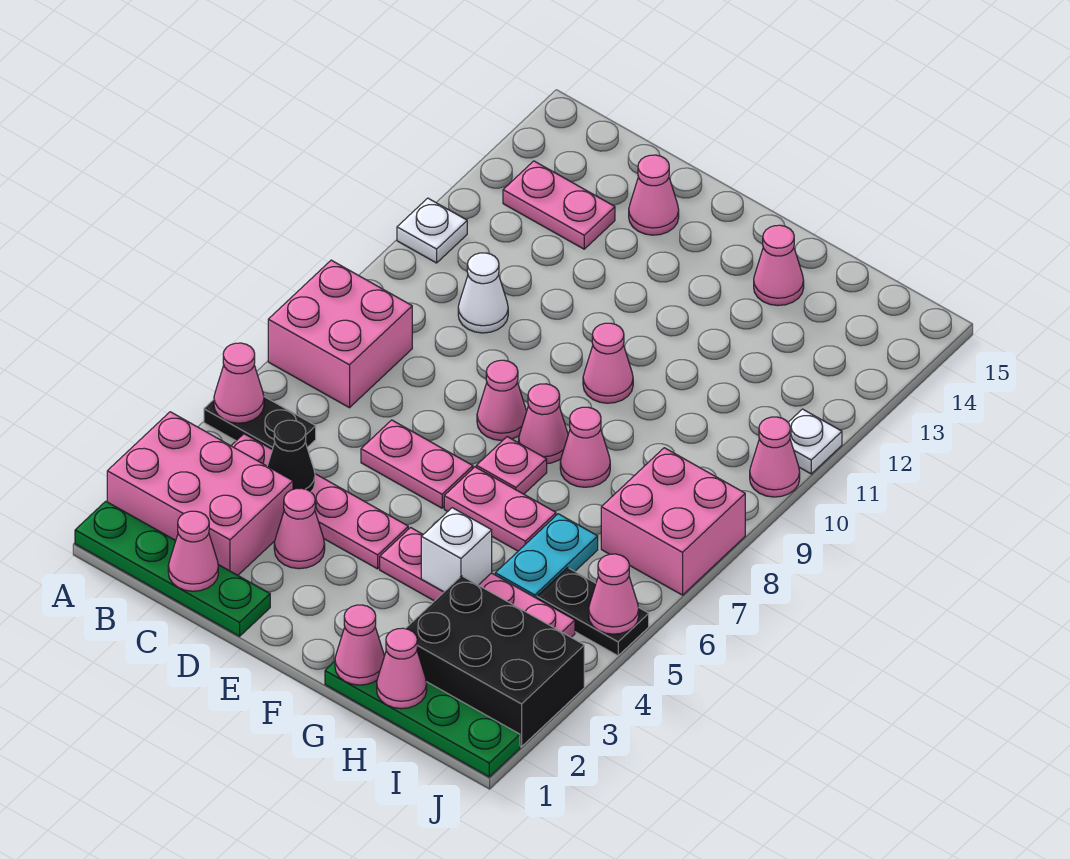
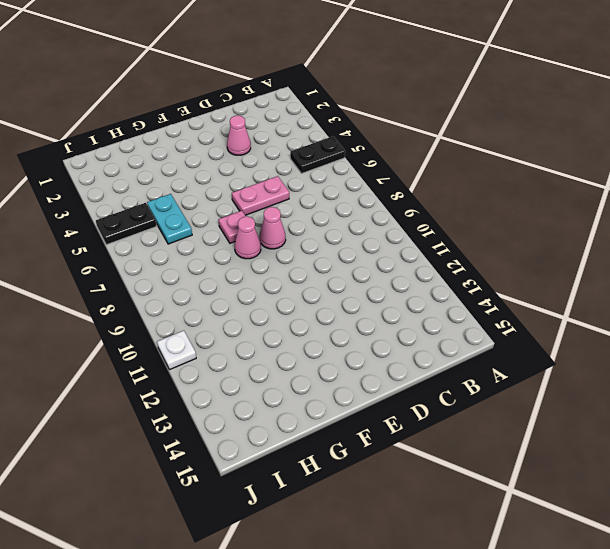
none -> green 1x4 plate [75,501,270,636]
none -> pink 2x3 brick [107,412,293,575]
none -> pink 2x2 brick [268,260,412,408]
none -> white 1x1 plate [397,198,467,263]

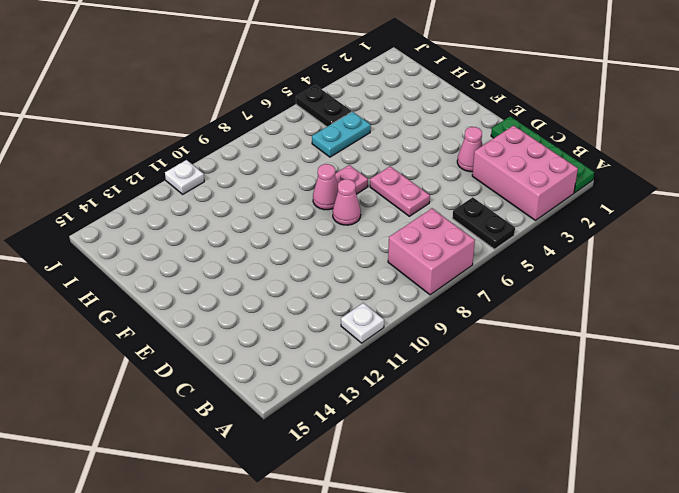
none -> pink 1x4 plate [231,434,408,569]
none -> pink 1x2 plate [503,161,615,249]
none -> white 1x1 cone [458,253,508,333]
none -> pink 1x1 cone [629,155,679,235]

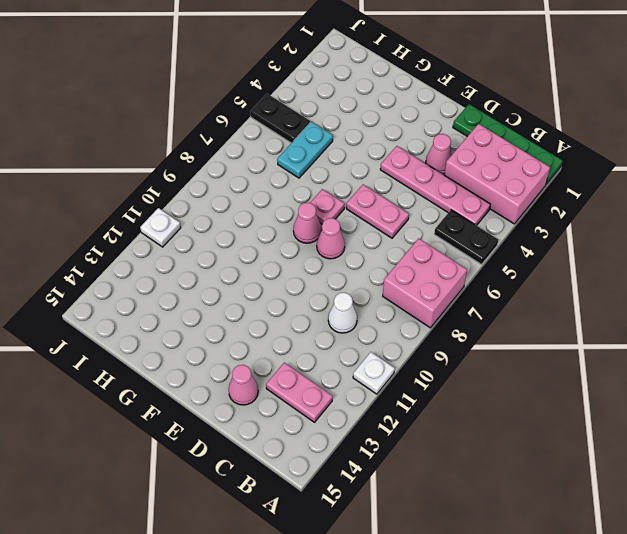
none -> pink 1x4 plate [380,528,575,637]
none -> pink 1x2 plate [444,467,556,551]
none -> pink 1x1 cone [583,323,633,403]
none -> green 1x4 plate [325,662,520,777]

